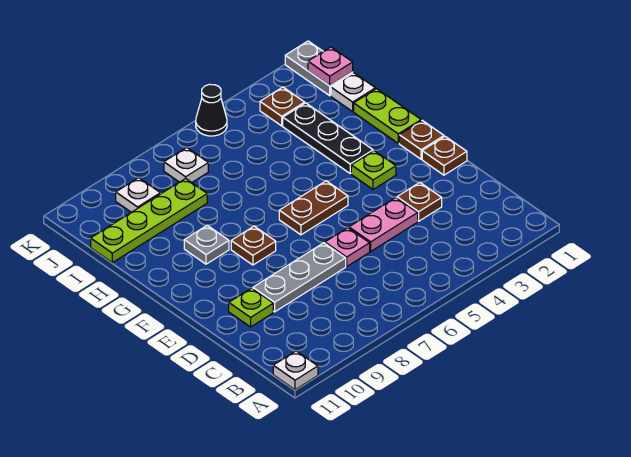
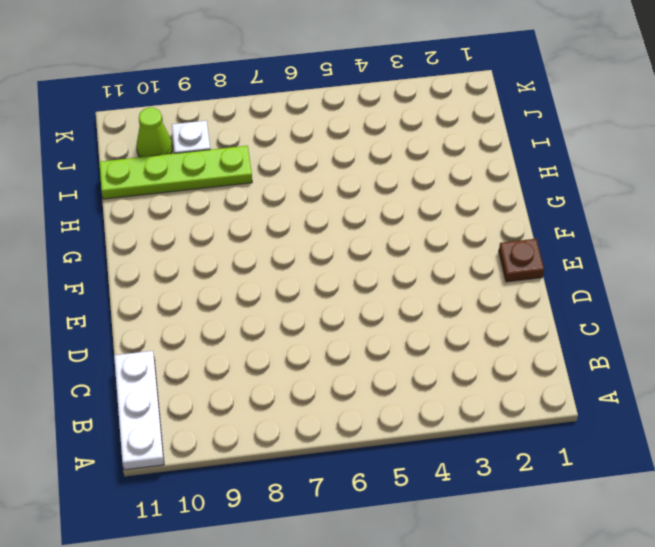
white 1x3 plate [114,351,164,470] -> white 1x1 plate [273,351,318,390]
lime 1x1 cone [136,107,172,157] -> none
none -> brown 1x1 plate [397,183,442,221]
none -> pink 1x2 plate [349,198,418,251]
none -> pink 1x1 plate [325,228,370,266]

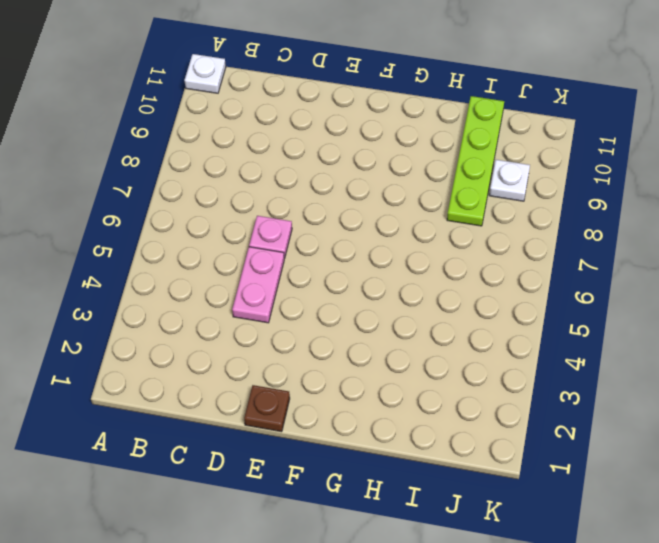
none -> brown 1x1 plate [397,183,442,221]
none -> grey 1x3 plate [253,243,346,312]
none -> lime 1x1 plate [229,288,273,327]

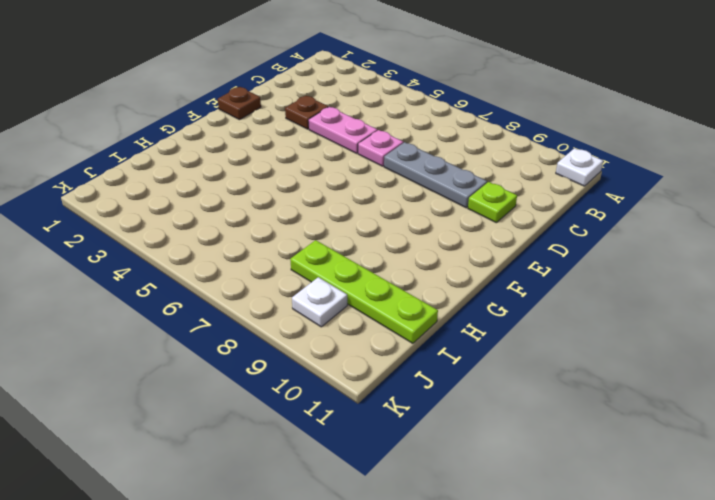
none -> brown 1x1 plate [399,120,444,159]
none -> lime 1x1 plate [351,151,396,189]
none -> brown 1x2 plate [279,181,348,235]

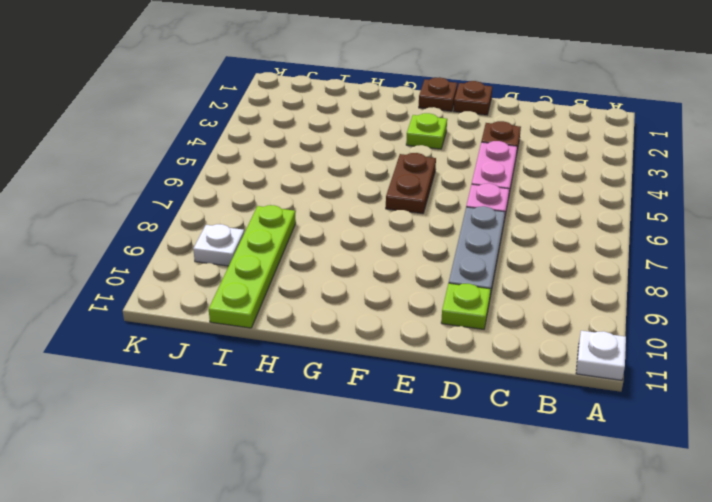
none -> brown 1x1 plate [231,226,276,265]
none -> lime 1x2 plate [354,89,421,143]
none -> black 1x3 plate [283,103,373,173]

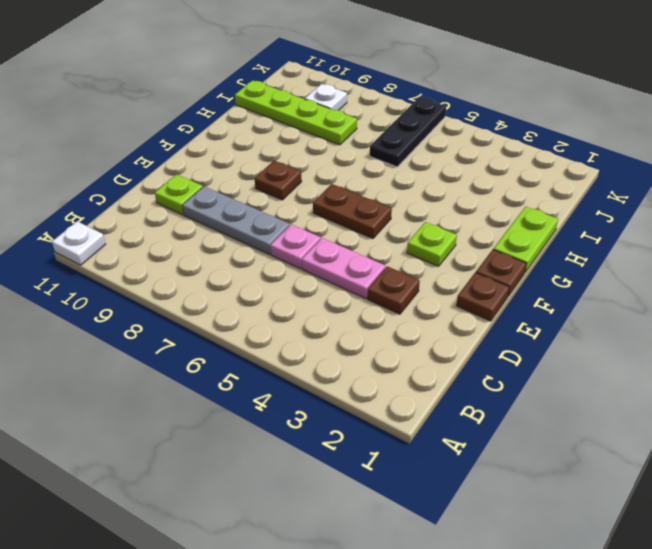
black 1x3 plate [370,97,446,167] -> black 1x3 plate moved to [283,103,373,173]
none -> grey 1x1 plate [184,225,229,264]
none -> white 1x1 plate [331,73,375,111]
none -> grey 1x2 plate [285,41,353,96]

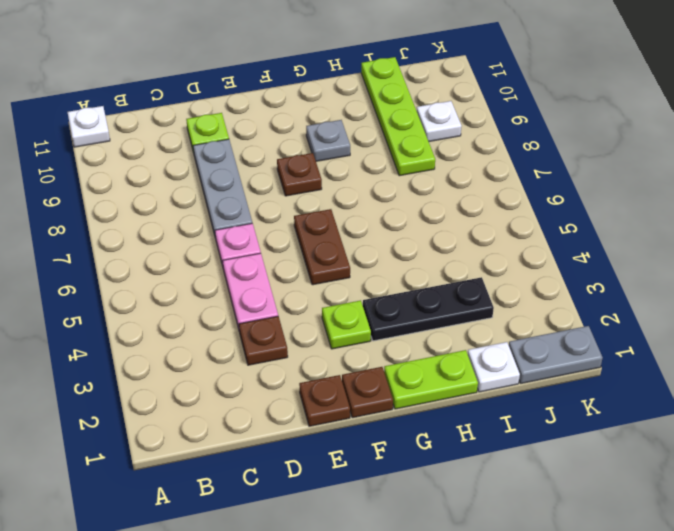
none -> brown 1x1 plate [260,87,305,126]
none -> white 1x1 plate [164,148,208,183]
none -> black 1x1 cone [196,84,227,136]

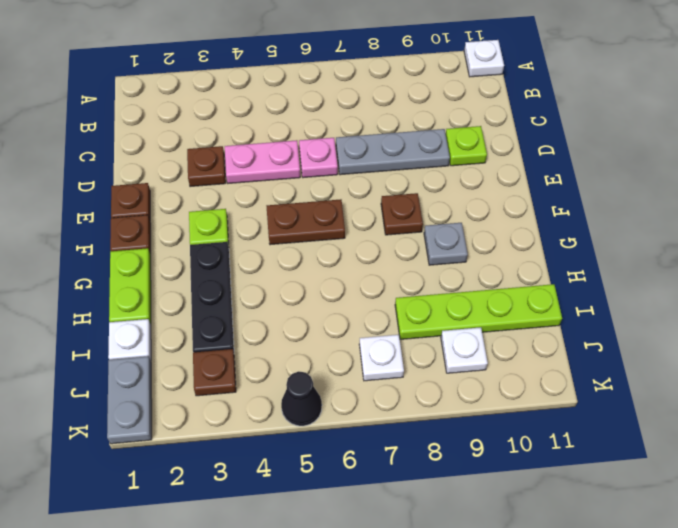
none -> pink 1x1 plate [308,47,353,86]

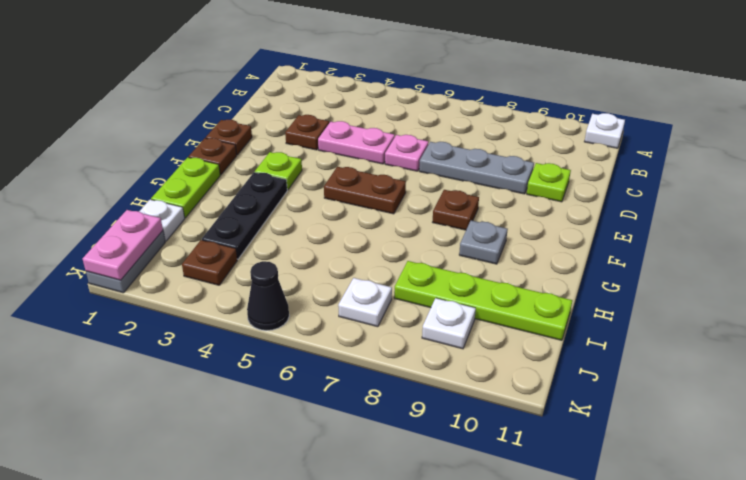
pink 1x2 plate [83,210,163,280] -> pink 1x1 plate [308,47,353,86]

